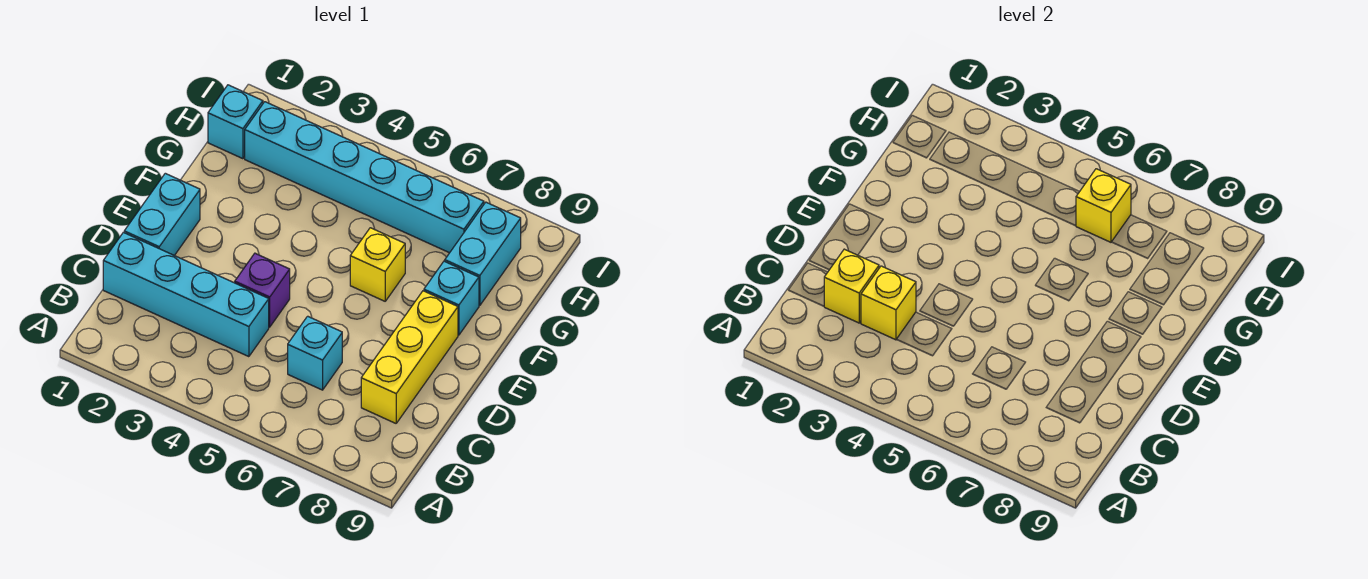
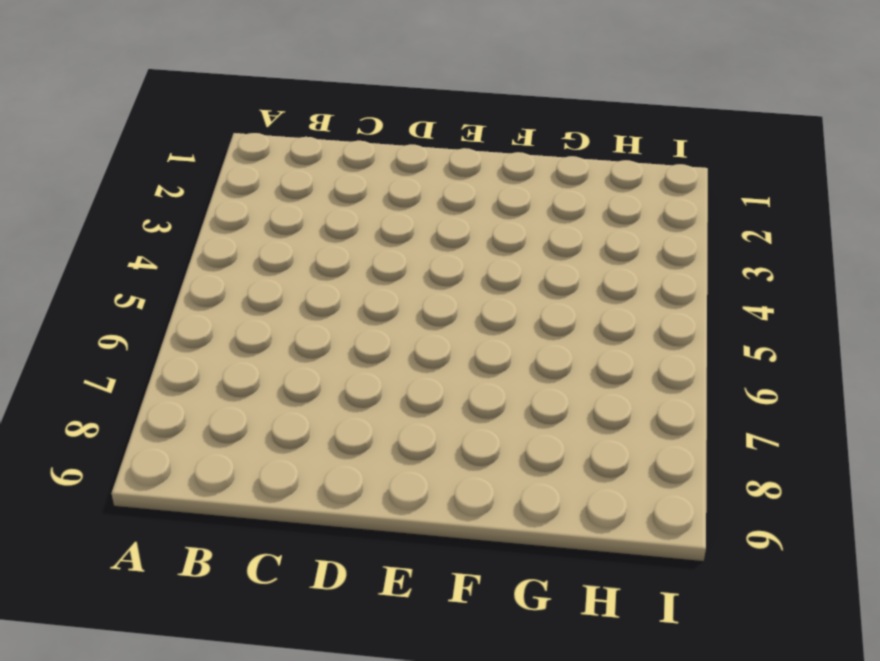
none -> cyan 1x4 brick [103,232,269,357]
none -> cyan 1x1 brick [288,316,342,390]
none -> yellow 1x3 brick [361,291,458,423]

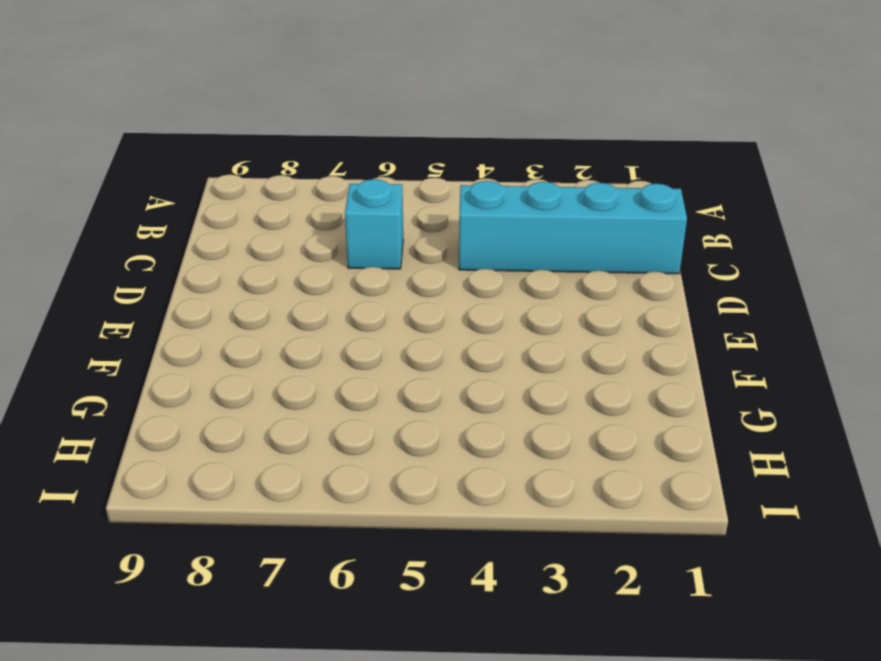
none -> yellow 1x3 brick [361,291,458,423]
none -> cyan 1x2 brick [124,173,200,255]
none -> purple 1x1 brick [235,253,290,327]

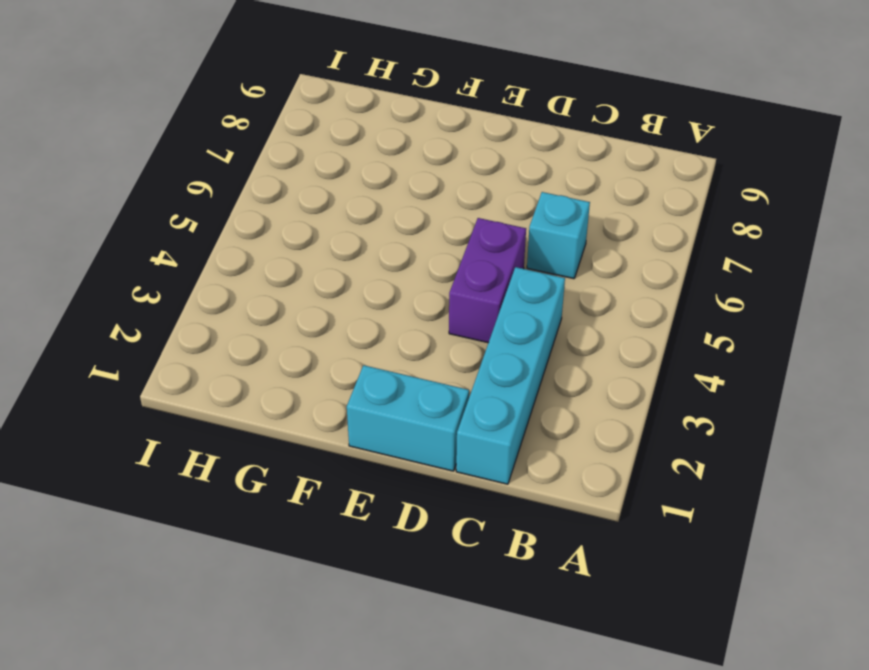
purple 1x2 brick [449,218,526,343] -> purple 1x1 brick [235,253,290,327]
none -> yellow 1x3 brick [361,291,458,423]
none -> yellow 1x1 brick [350,228,405,301]
none -> cyan 1x1 brick [424,261,479,335]

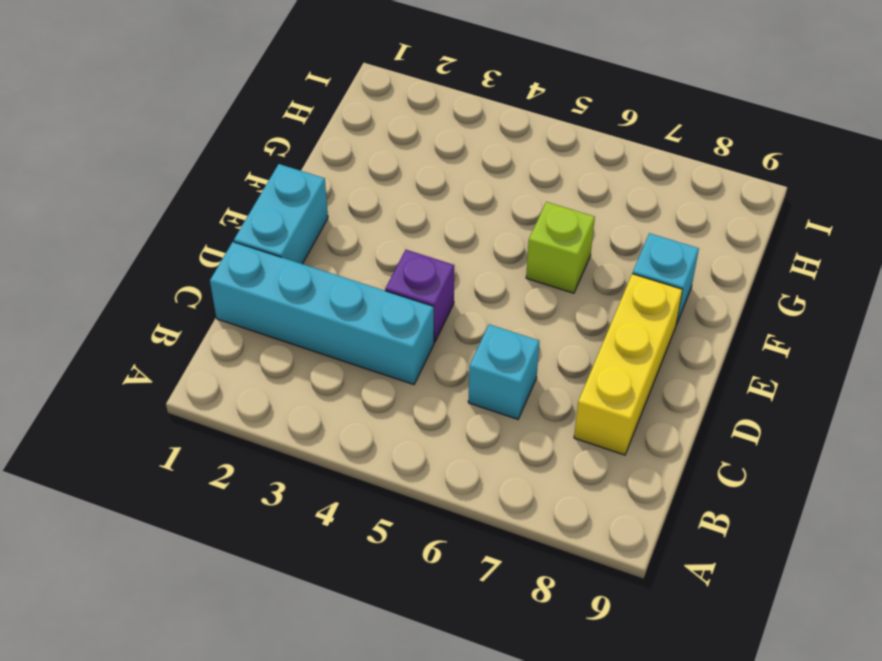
lime 1x1 brick [526,202,595,293] -> yellow 1x1 brick [350,228,405,301]
none -> cyan 1x2 brick [445,202,521,306]
none -> cyan 1x1 brick [208,85,263,159]
none -> cyan 1x6 brick [245,102,484,253]

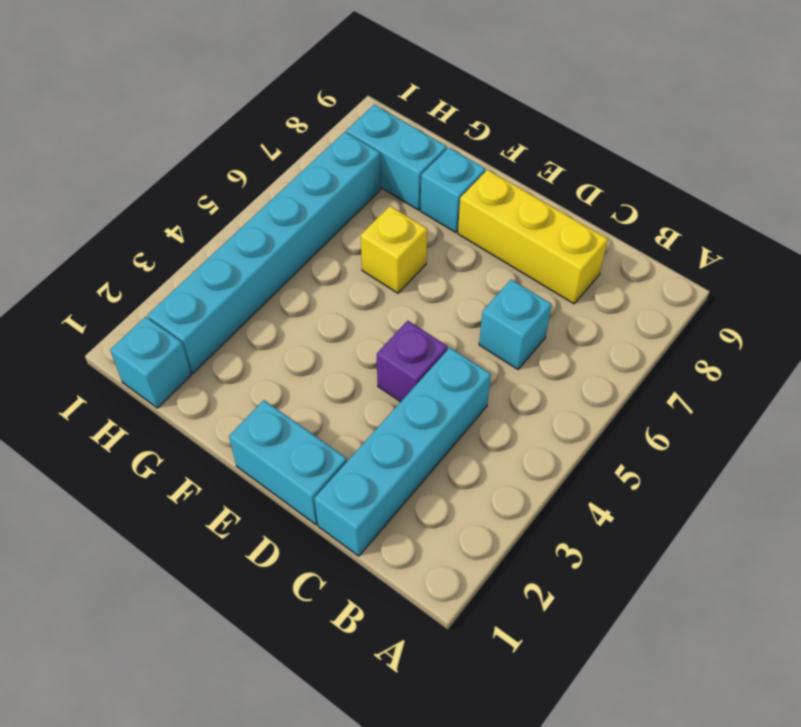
none -> yellow 1x1 brick [824,249,879,323]
none -> yellow 1x1 brick [861,266,916,340]
none -> yellow 1x1 brick [1076,169,1131,242]

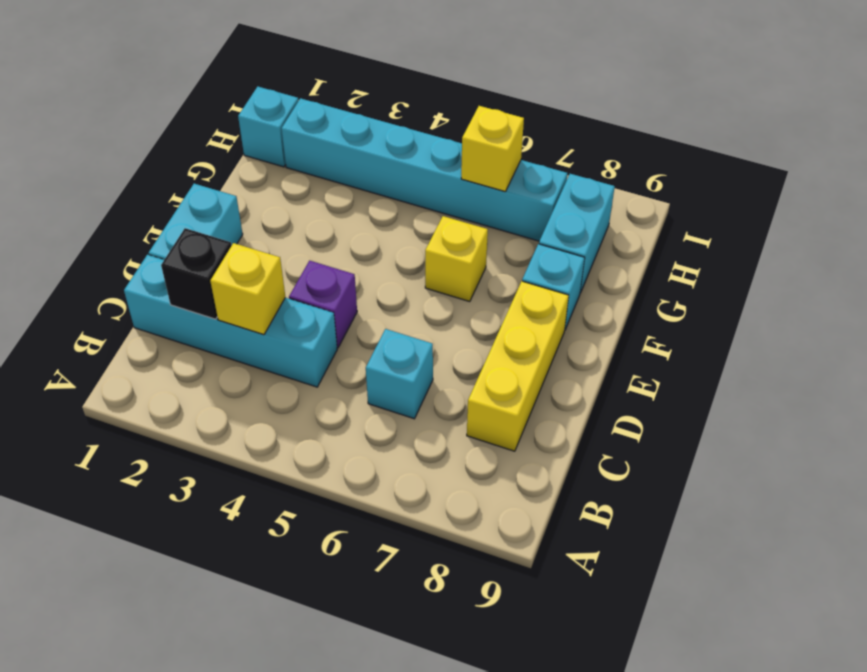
black 1x1 brick [161,228,232,319] -> yellow 1x1 brick [824,249,879,323]

